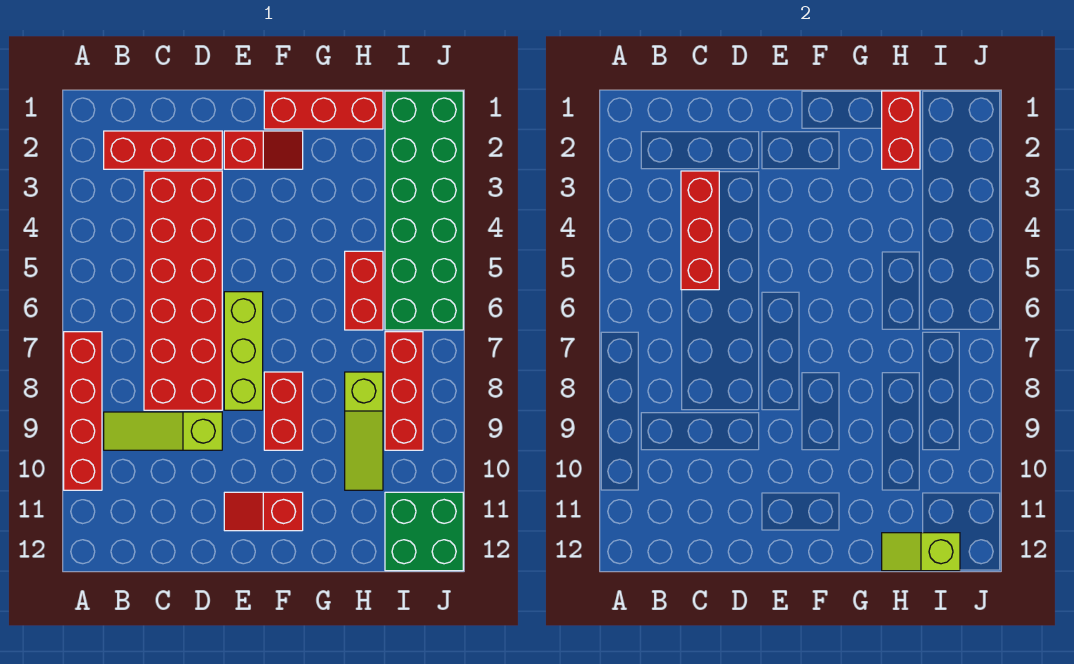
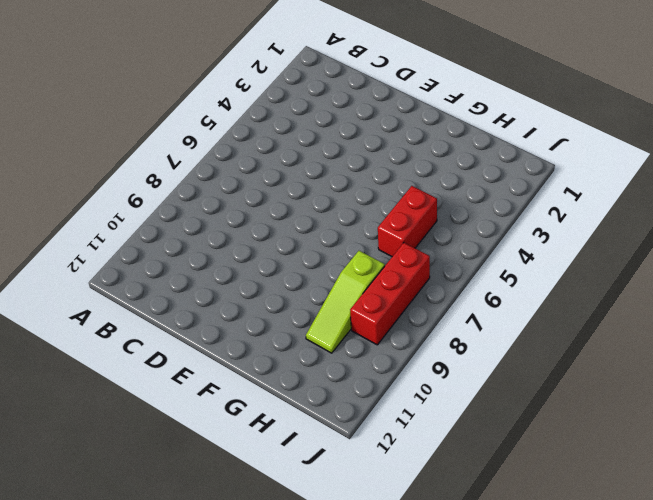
none -> red 1x4 brick [64,332,102,490]
none -> red 1x3 brick [104,131,222,169]
none -> lime 1x3 slope [104,412,222,450]

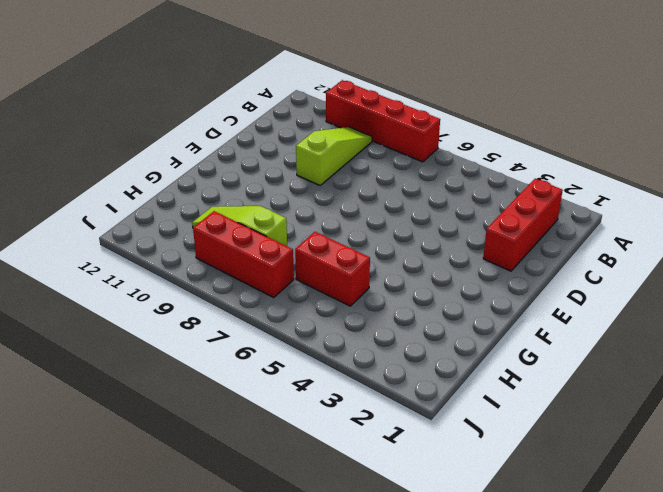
none -> red 2x6 brick [144,171,222,410]
none -> red 1x2 slope [224,131,303,169]
none -> lime 1x3 brick [224,292,263,410]

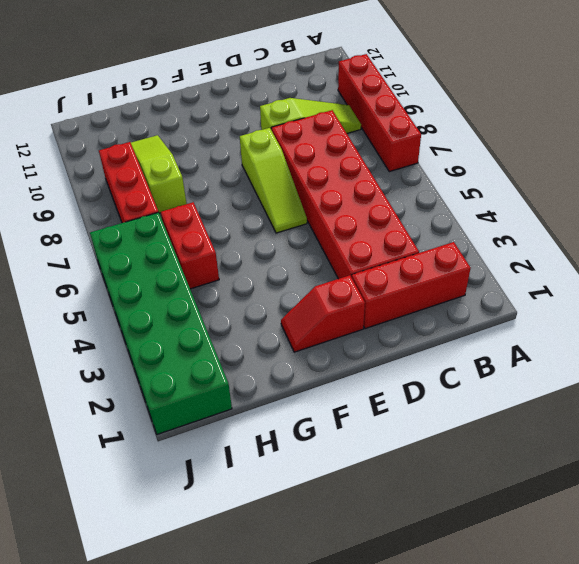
lime 1x3 slope [240,128,307,233] -> lime 1x3 brick [224,292,263,410]
none -> red 1x2 slope [224,492,303,531]
none -> red 1x3 brick [264,91,383,129]
none -> red 1x2 brick [264,372,303,450]

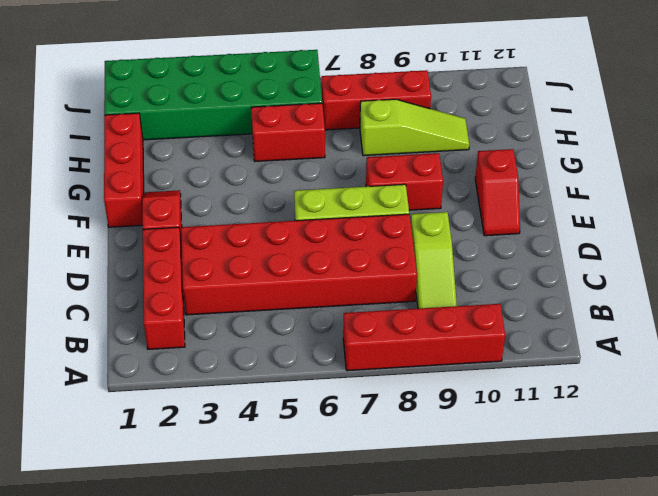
none -> green 2x2 brick [385,492,463,571]
none -> red 1x3 brick [681,171,719,290]
none -> red 1x2 brick [882,91,920,169]

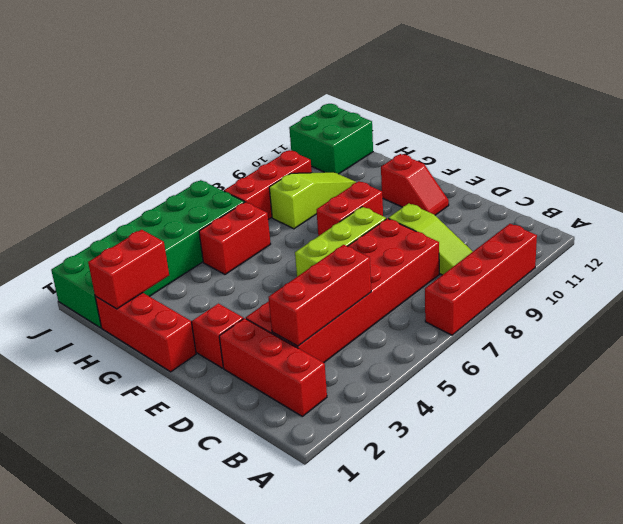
none -> lime 1x2 slope [882,533,960,571]

